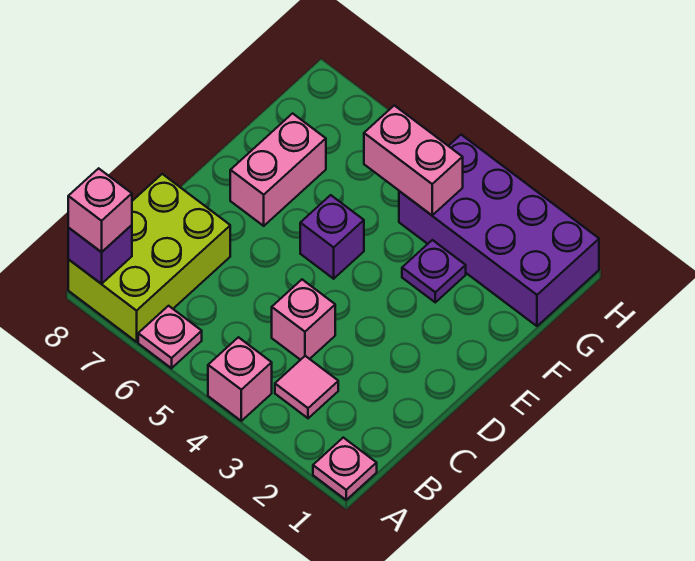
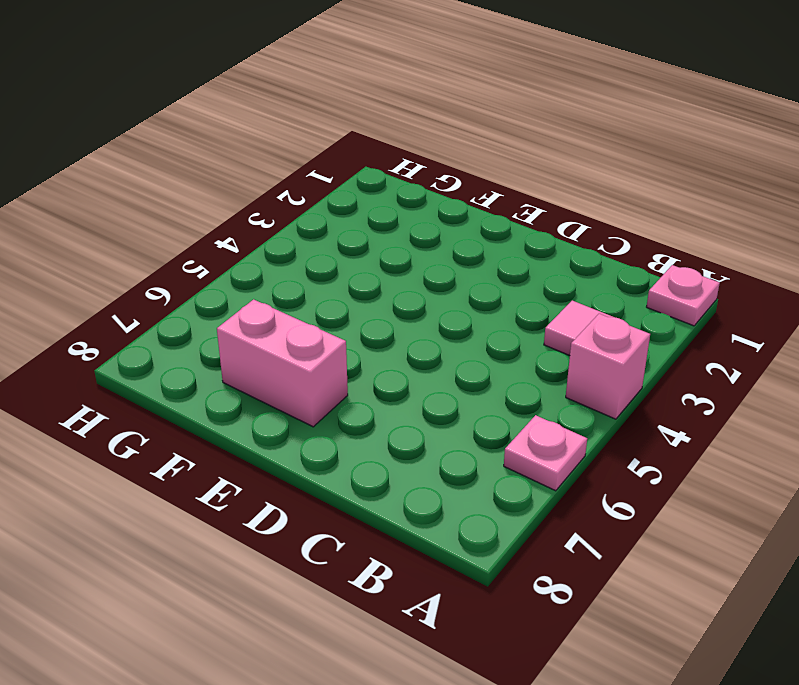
none -> lime 2x3 brick [68,174,230,342]
none -> pink 1x1 brick [272,280,335,360]
none -> purple 1x1 brick [300,195,364,279]

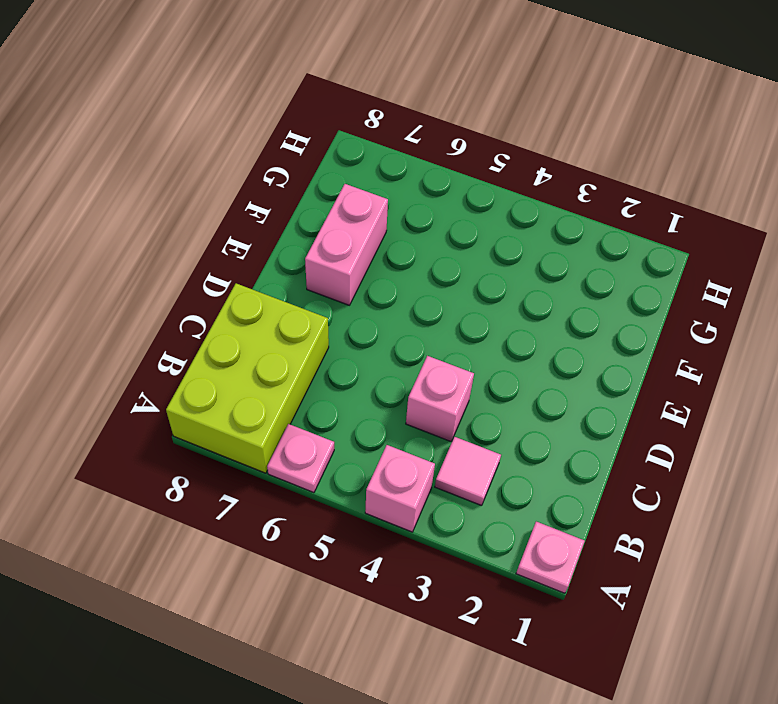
none -> purple 1x1 brick [300,195,364,279]
none -> purple 1x1 plate [402,240,466,302]
none -> purple 2x4 brick [399,135,599,326]

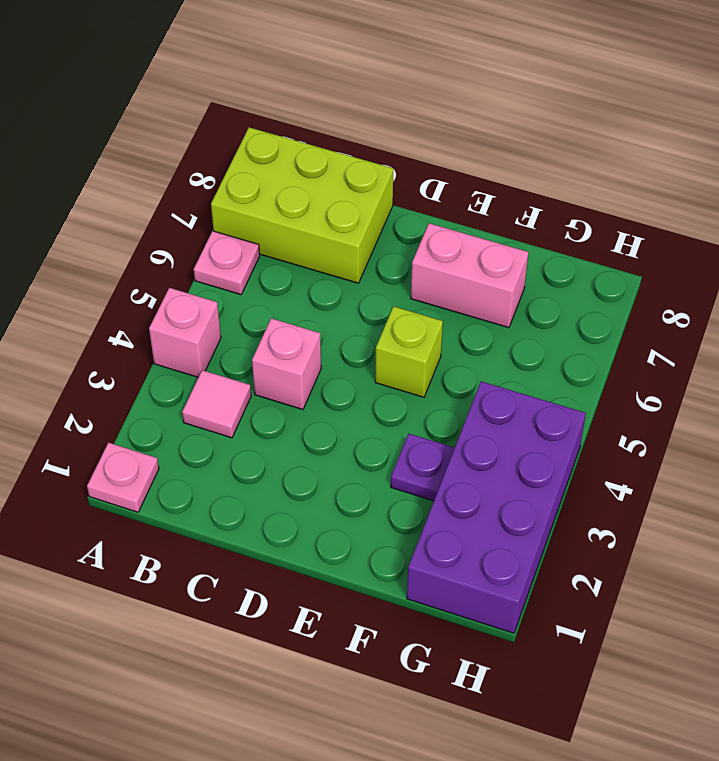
lime 1x1 brick [375,306,443,397] -> purple 1x1 brick [300,195,364,279]
none -> purple 1x1 brick [68,225,132,284]
none -> pink 1x2 brick [364,105,463,215]
none -> pink 1x1 brick [68,168,132,252]

